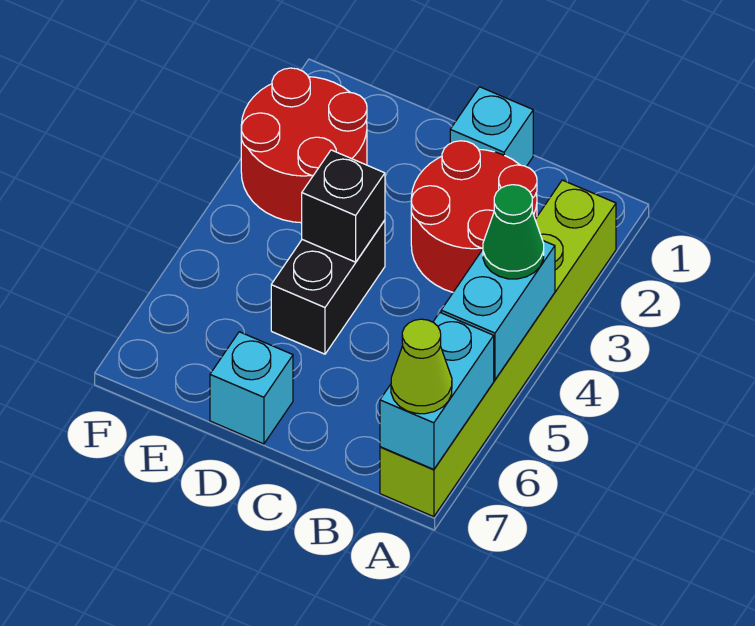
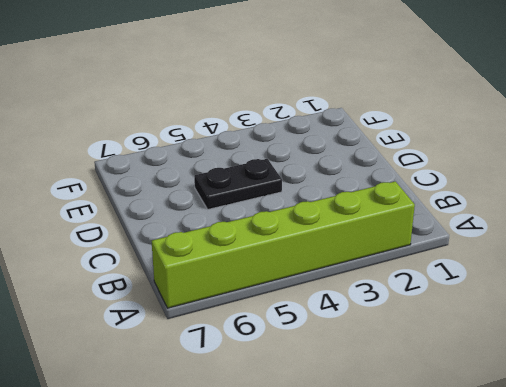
black 1x2 plate [194,159,282,209] -> black 1x2 brick [271,220,385,354]
none -> red 2x2 round brick [411,141,537,292]
none -> cyan 1x1 brick [450,87,533,166]

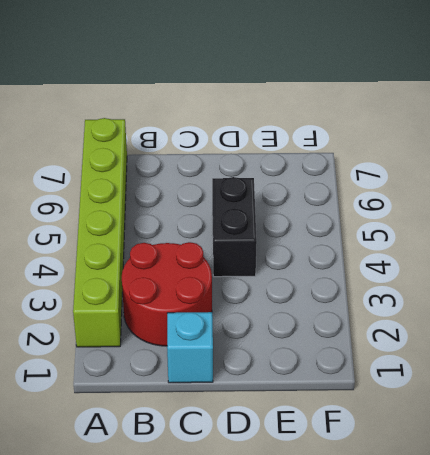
none -> cyan 1x1 brick [210,332,293,444]
none -> red 2x2 round brick [241,68,367,223]

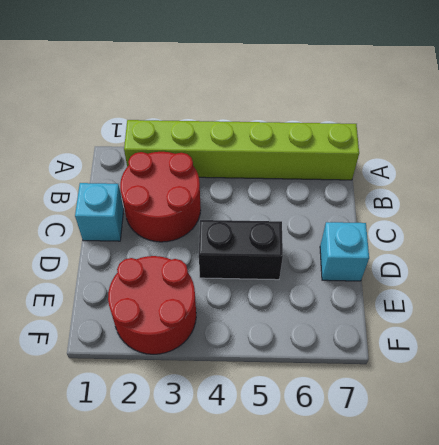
none -> cyan 1x2 brick [441,241,555,380]
none -> cyan 1x2 brick [380,313,494,469]

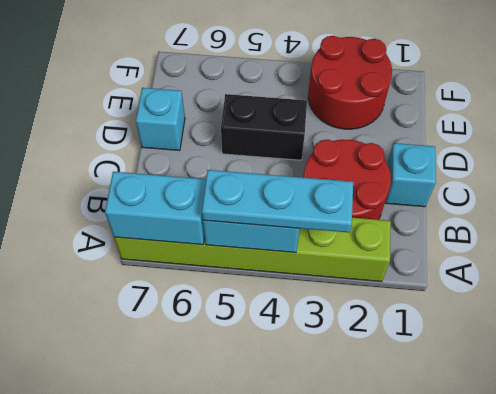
cyan 1x3 plate [202,170,353,232] -> green 1x1 cone [483,185,544,279]
none -> black 1x1 brick [302,150,385,262]
none -> lime 1x1 cone [391,319,452,414]

